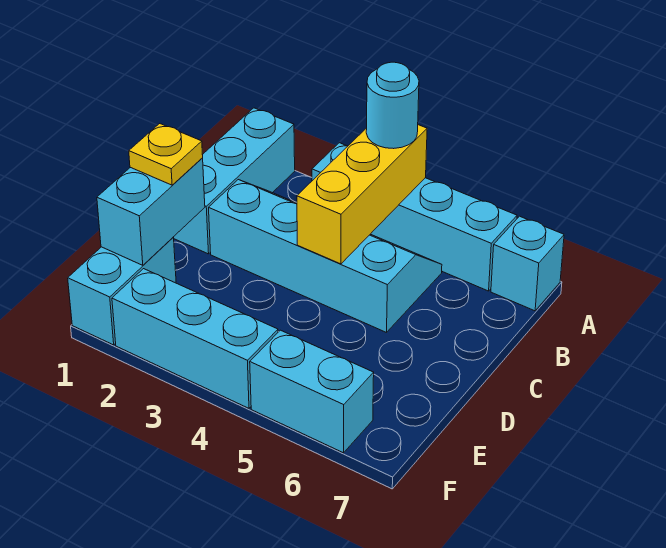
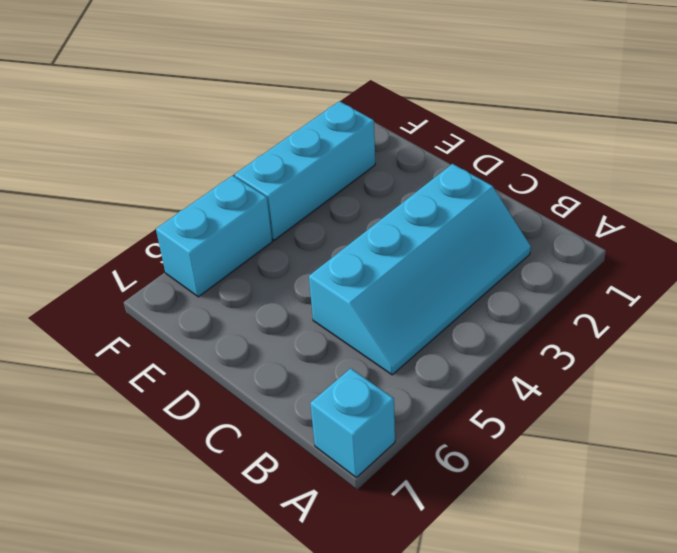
none -> cyan 1x3 brick [173,108,295,254]
none -> cyan 1x4 brick [312,143,517,291]

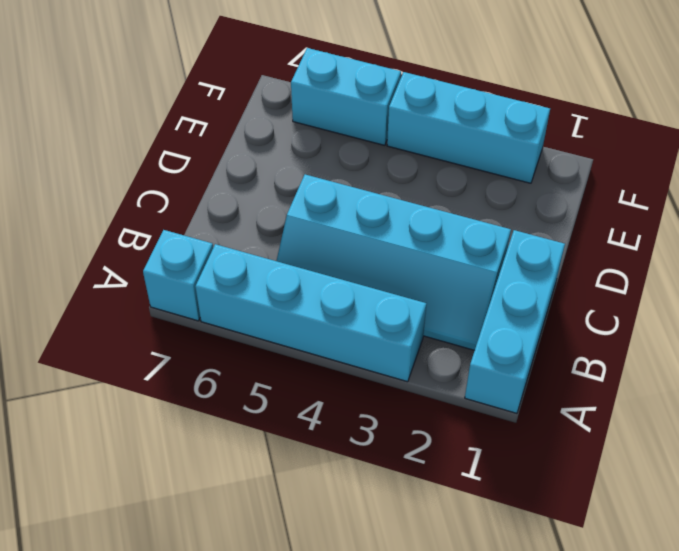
none -> cyan 1x2 brick [68,238,176,345]
none -> yellow 1x3 brick [297,125,427,264]

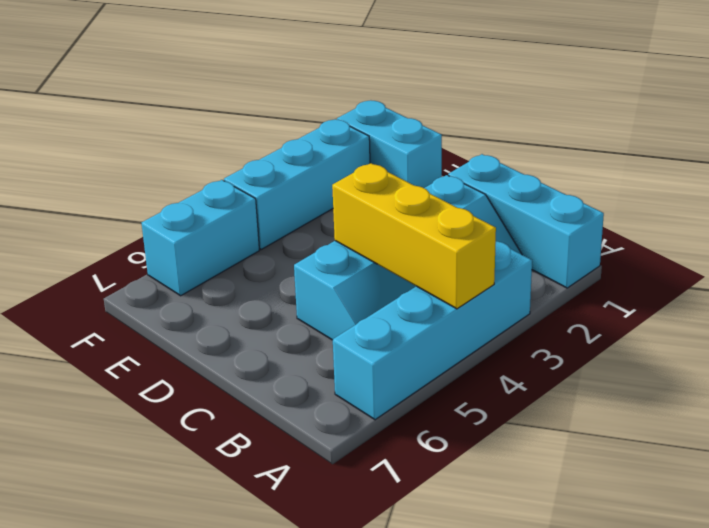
none -> cyan 1x1 brick [491,216,564,311]
none -> cyan 1x2 brick [97,158,205,265]

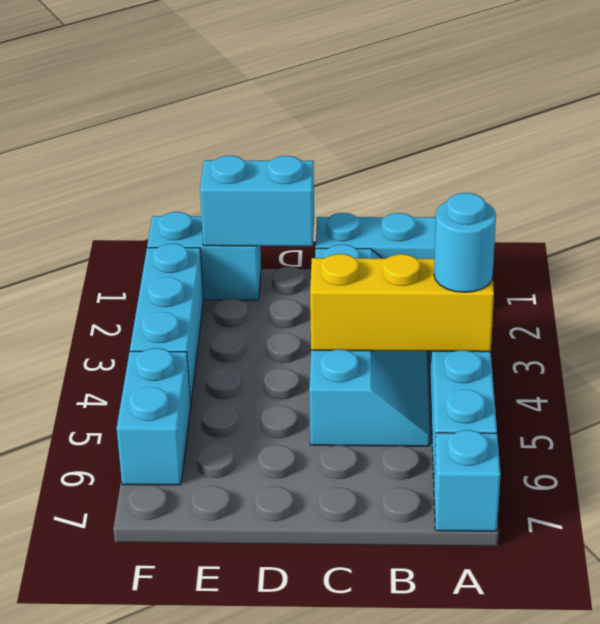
none -> yellow 1x1 plate [129,124,203,185]

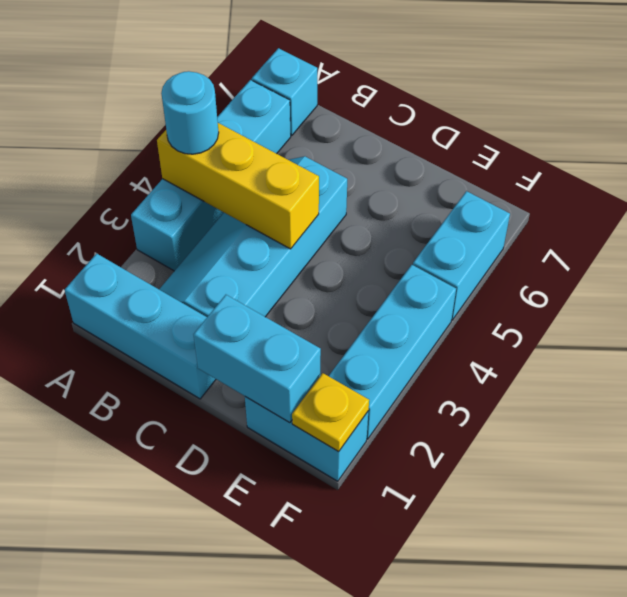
yellow 1x1 plate [292,373,369,452] -> yellow 1x1 plate moved to [129,124,203,185]

